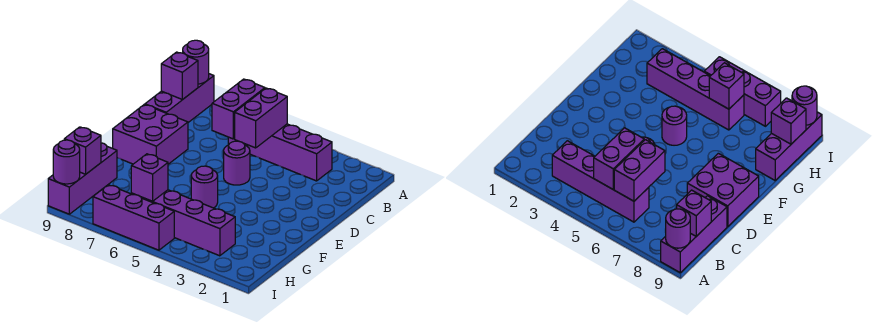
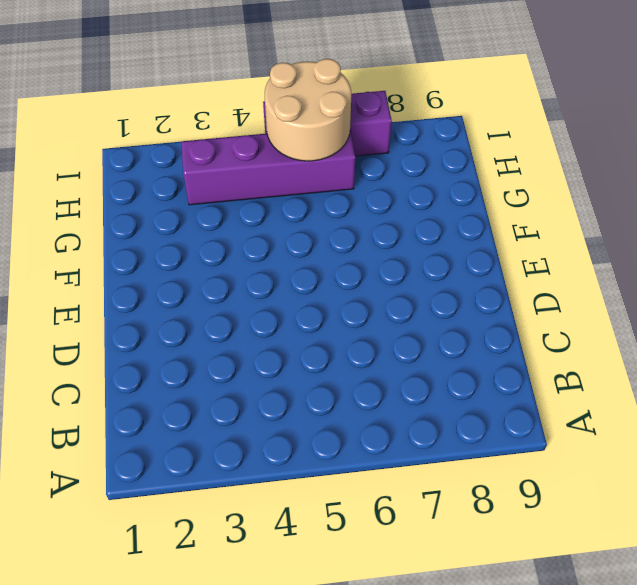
tan 2x2 round brick [265,59,351,161] -> purple 1x1 brick [131,154,168,201]
none -> purple 1x3 brick [145,74,214,122]
none -> purple 1x4 brick [228,124,332,181]
none -> purple 1x1 round brick [224,141,250,185]

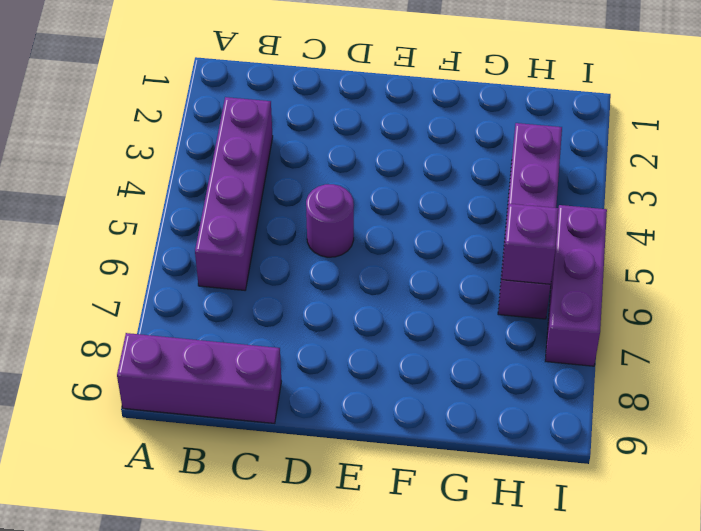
none -> purple 2x2 brick [113,105,188,164]
none -> purple 1x1 round brick [191,166,218,208]
none -> purple 1x3 brick [48,143,117,214]

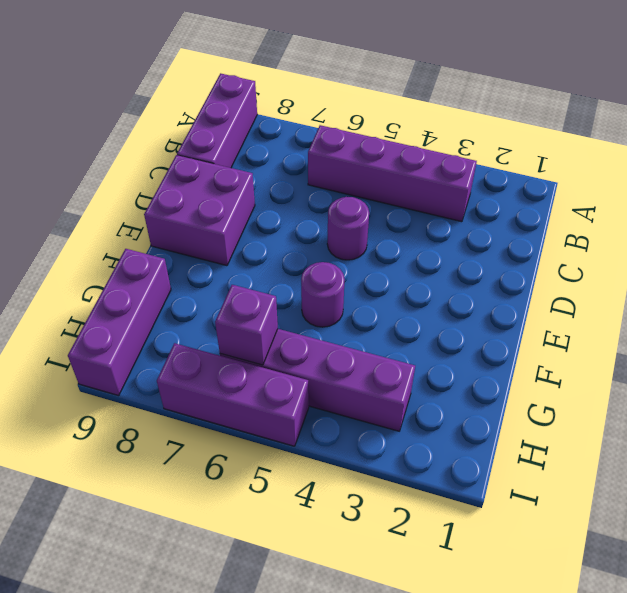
none -> purple 1x1 round brick [183,40,209,84]
none -> purple 1x2 brick [235,88,287,148]
none -> purple 1x2 brick [212,79,265,139]

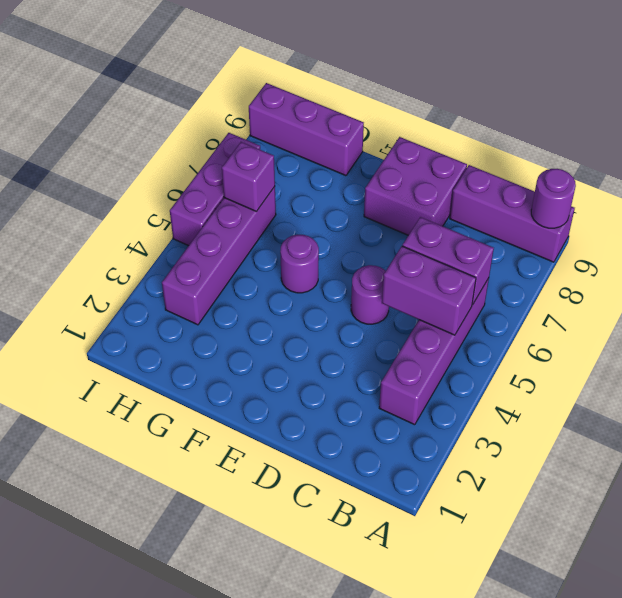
none -> purple 1x1 brick [161,52,198,100]
none -> purple 1x1 brick [64,127,101,174]
none -> purple 1x1 round brick [53,140,80,184]

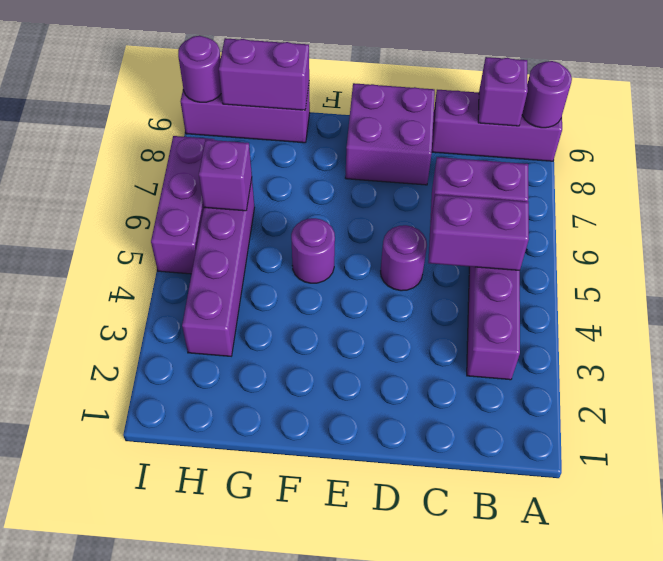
purple 1x2 brick [219,38,309,110] -> purple 1x1 brick [64,127,101,174]

